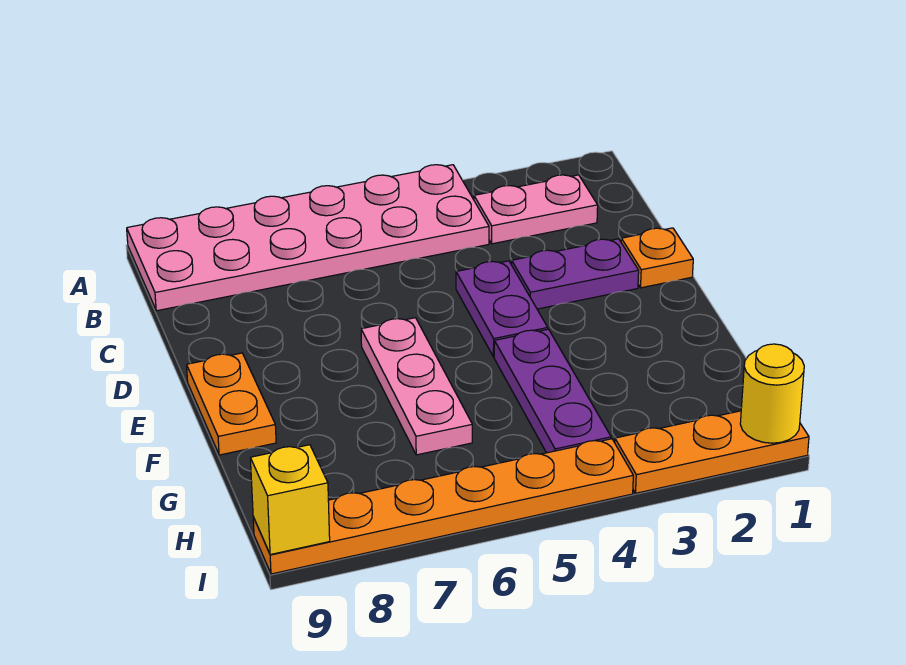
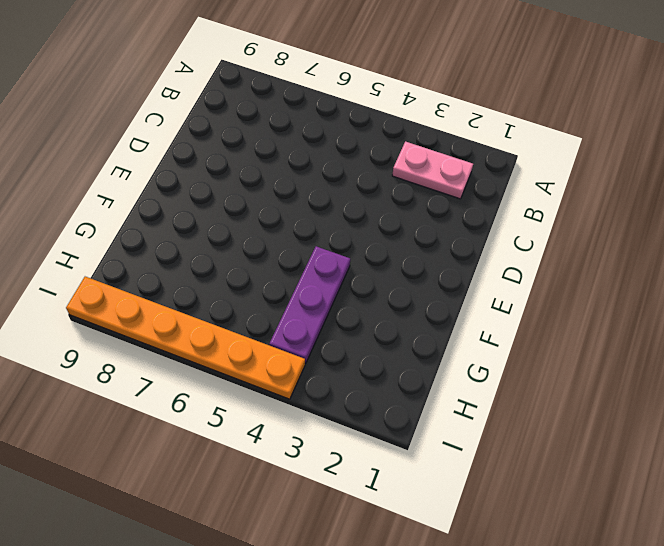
none -> pink 2x6 plate [127,165,489,311]
none -> orange 1x1 plate [621,228,693,288]
none -> purple 1x2 plate [512,239,639,309]

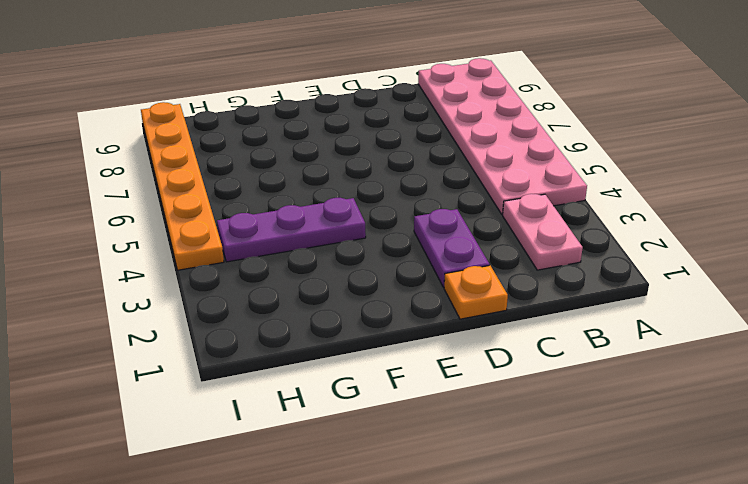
none -> purple 1x2 plate [456,261,548,357]
none -> pink 1x3 plate [361,318,472,455]
none -> orange 1x2 plate [187,353,276,455]

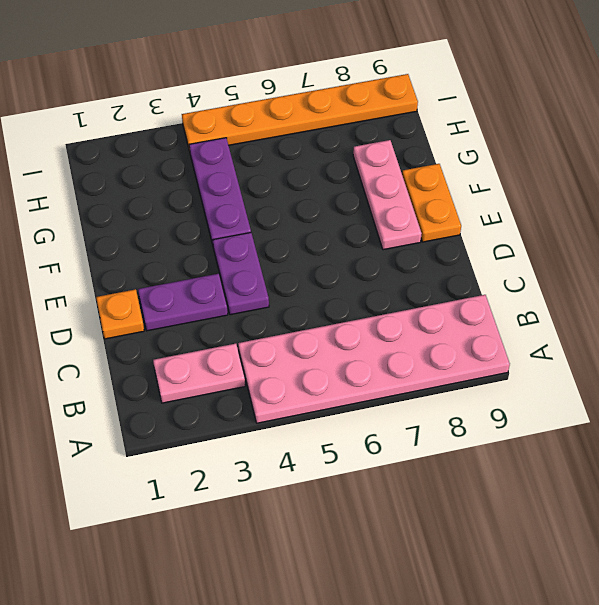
pink 1x3 plate [353,140,422,250] -> pink 1x3 plate moved to [361,318,472,455]
none -> orange 1x3 plate [615,411,809,493]
none -> yellow 1x1 round brick [740,344,804,443]
none -> yellow 1x1 brick [250,445,330,555]

